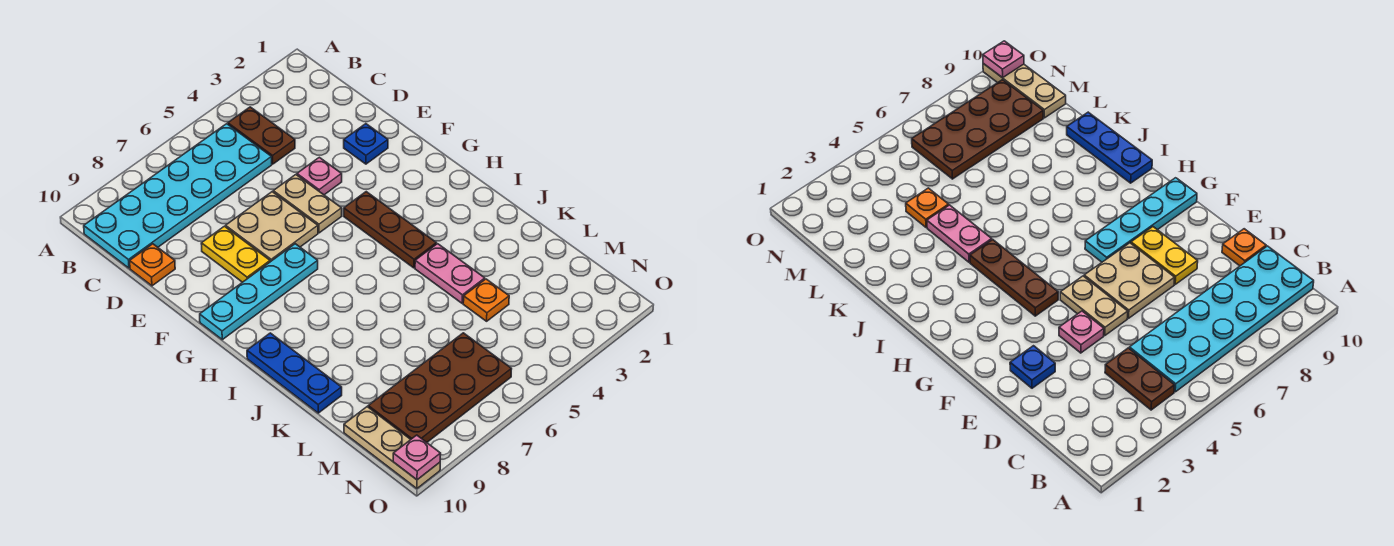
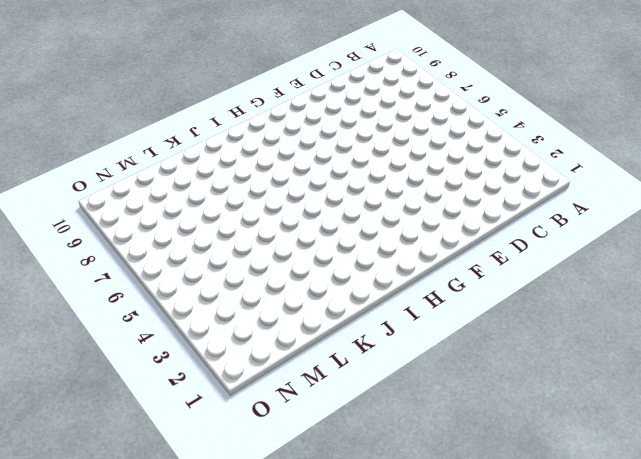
none -> brown 1x2 plate [228,107,295,164]
none -> cyan 2x6 plate [84,124,272,268]
none -> orange 1x1 plate [130,244,175,286]

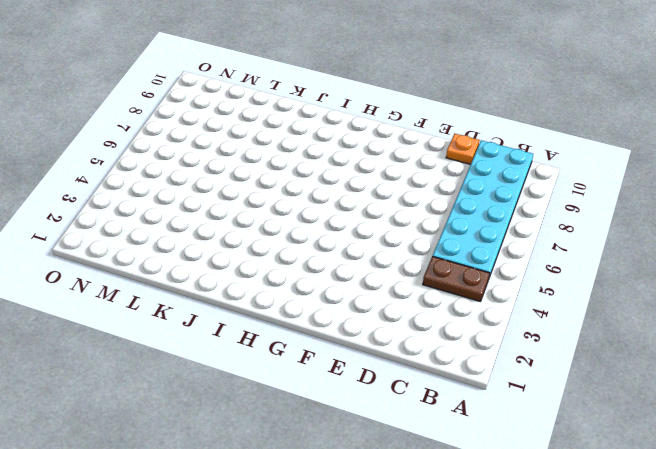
none -> blue 1x1 plate [344,124,388,164]
none -> pink 1x1 plate [297,157,342,195]
none -> tan 1x2 plate [273,175,342,233]

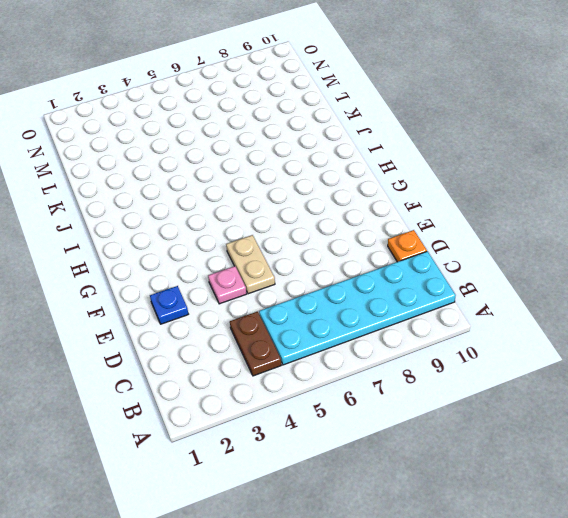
none -> tan 2x2 plate [226,192,318,262]
none -> yellow 1x2 plate [201,226,270,282]
none -> brown 1x3 plate [344,192,436,268]

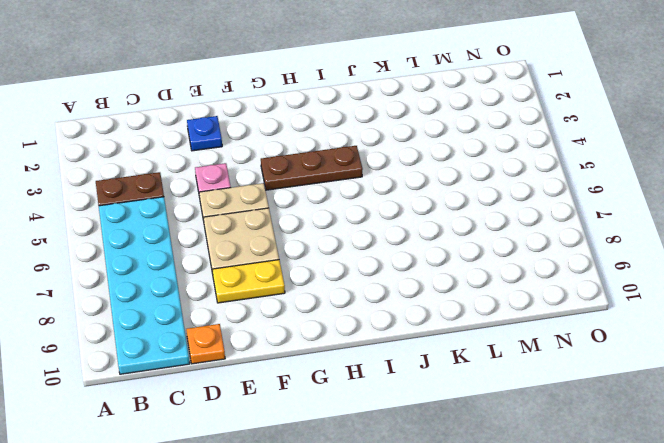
none -> cyan 1x4 plate [200,244,318,340]
none -> blue 1x3 plate [247,333,342,413]
none -> pink 1x2 plate [415,244,485,303]

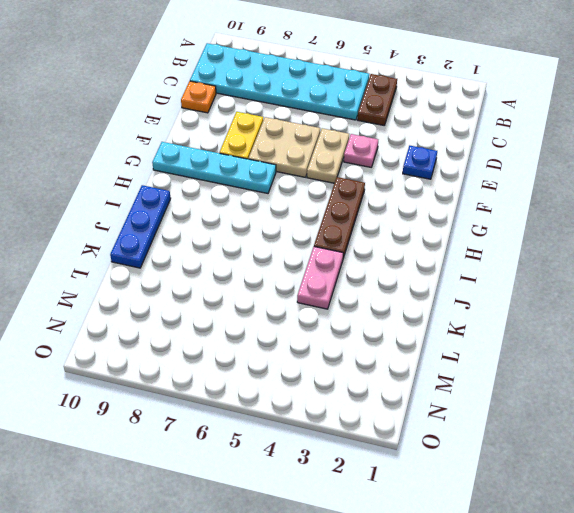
none -> orange 1x1 plate [463,279,509,321]
none -> brown 2x4 plate [368,333,511,442]
none -> tan 1x3 plate [344,407,440,489]

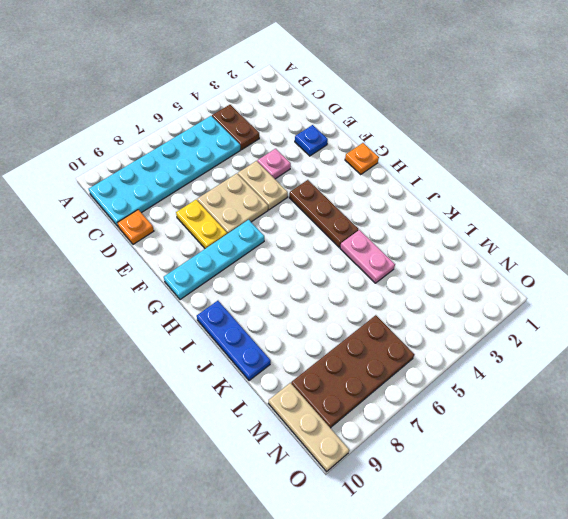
orange 1x1 plate [345,143,379,175] -> orange 1x1 plate moved to [463,279,509,321]
none -> pink 1x1 plate [393,435,441,480]

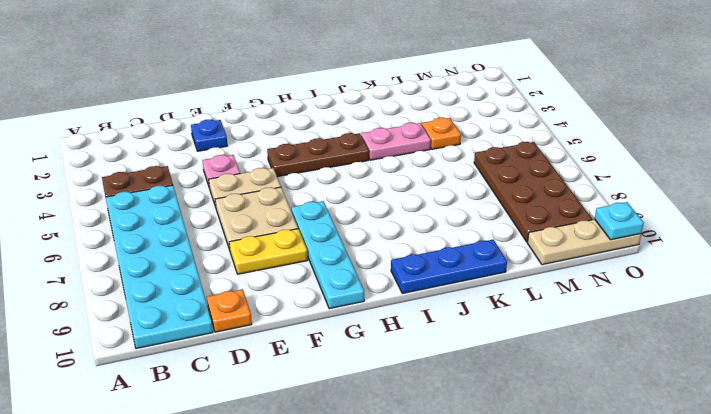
cyan 1x1 plate [595,202,644,240] -> pink 1x1 plate [393,435,441,480]

